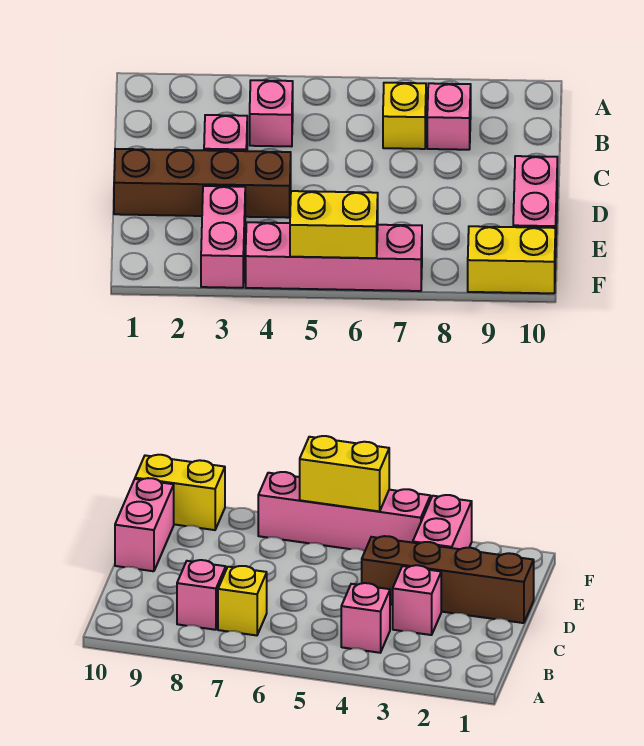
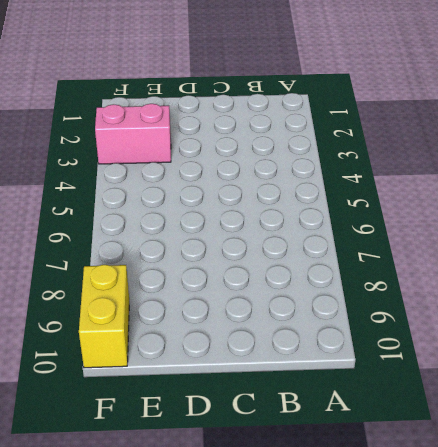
none -> pink 1x1 brick [250,80,293,147]
none -> yellow 1x1 brick [383,83,426,149]

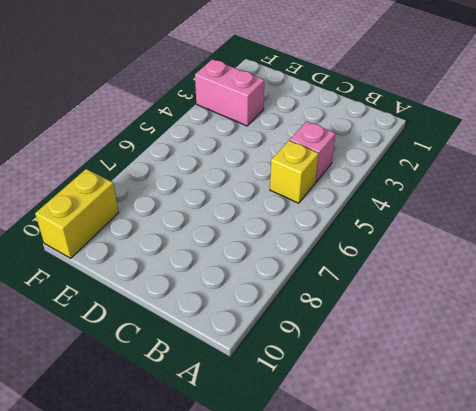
yellow 1x1 brick [270,141,319,203] -> yellow 1x1 brick moved to [383,83,426,149]
none -> pink 1x1 brick [427,83,471,150]
none -> pink 1x1 brick [204,115,247,151]

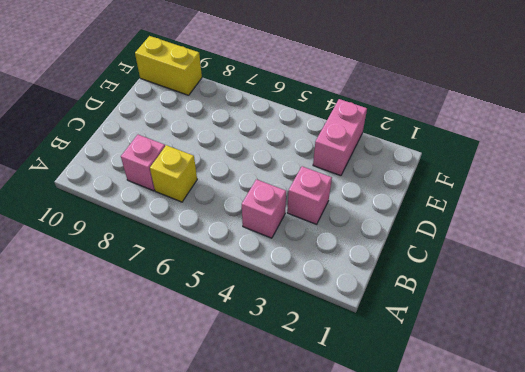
none -> brown 1x4 brick [114,149,291,218]
none -> pink 1x2 brick [513,156,557,258]

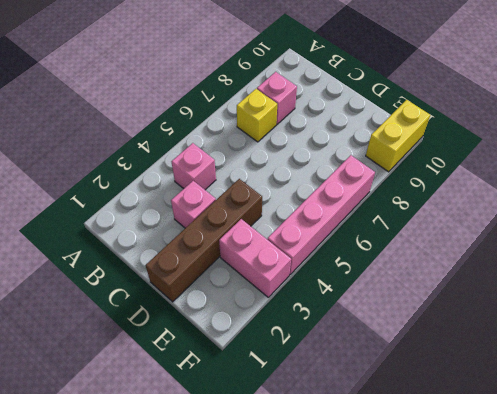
none -> pink 1x2 brick [513,156,557,258]
none -> yellow 1x2 brick [290,191,378,258]

